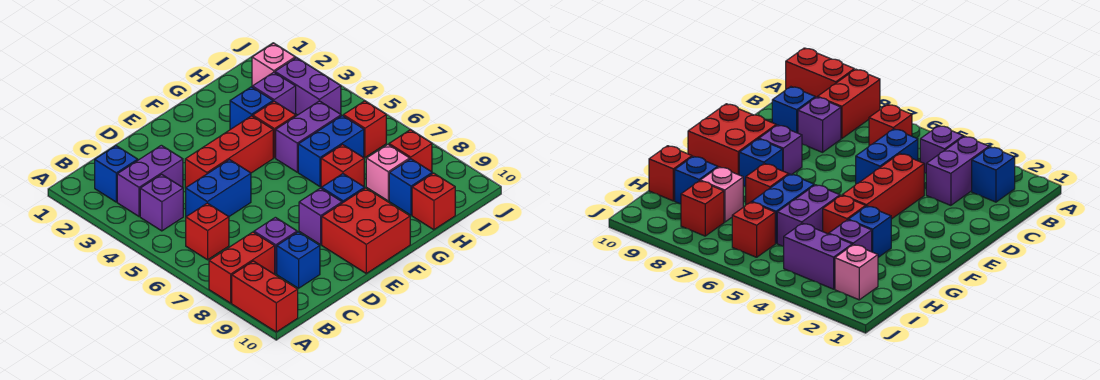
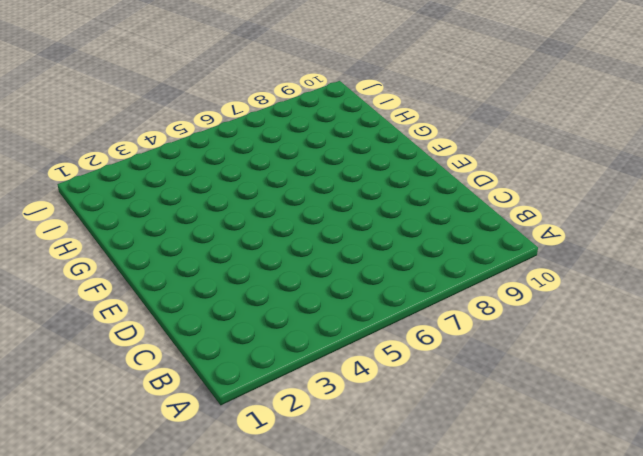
none -> red 1x2 brick [209,232,275,303]
none -> red 1x2 brick [232,261,298,332]
none -> blue 1x1 brick [95,146,138,202]

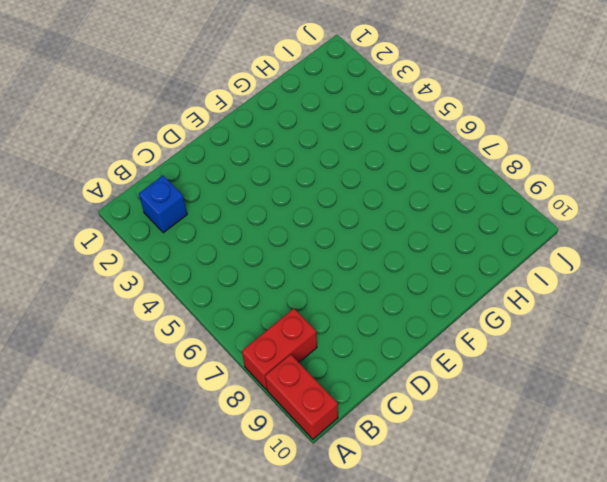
none -> purple 1x2 brick [117,145,183,216]
none -> purple 1x1 brick [140,174,183,231]
none -> red 1x1 brick [186,203,229,260]

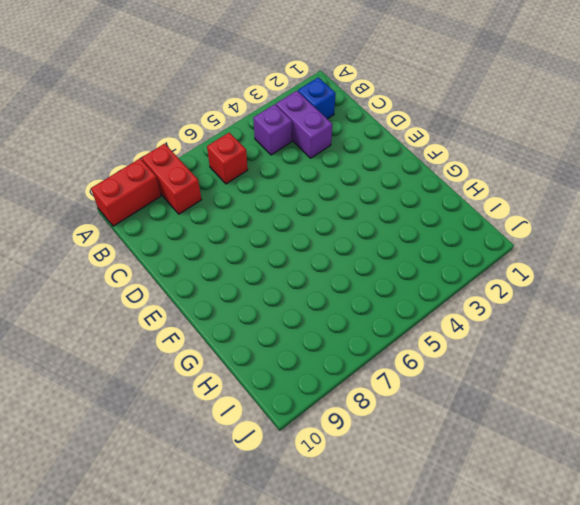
none -> blue 1x2 brick [186,160,251,217]
none -> purple 1x1 brick [254,217,297,274]
none -> blue 1x1 brick [277,232,320,288]

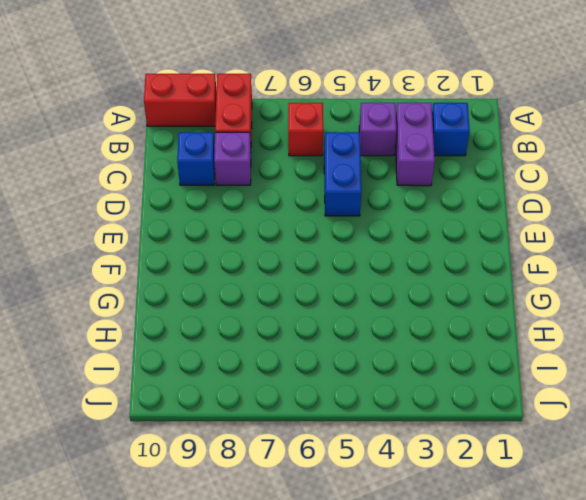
none -> red 1x3 brick [185,116,273,188]
none -> purple 1x1 brick [299,188,342,245]
none -> red 2x2 brick [322,188,410,273]

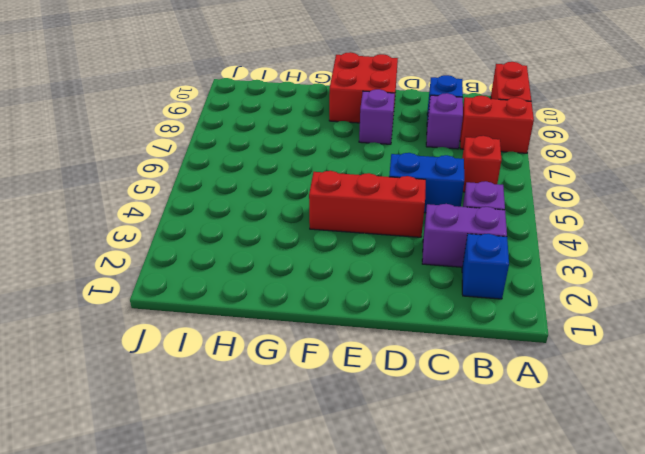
none -> blue 1x1 brick [321,174,365,203]
none -> blue 1x1 brick [230,87,273,129]
none -> red 1x1 brick [253,101,296,158]

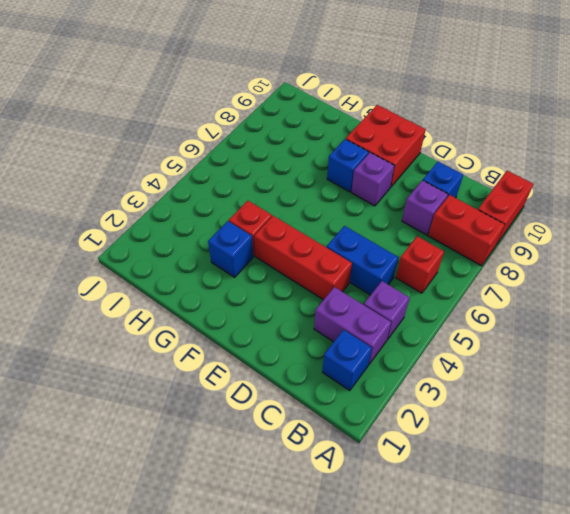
none -> purple 1x2 brick [276,101,341,172]
none -> blue 1x2 brick [298,116,364,187]
none -> red 1x1 brick [321,145,364,187]

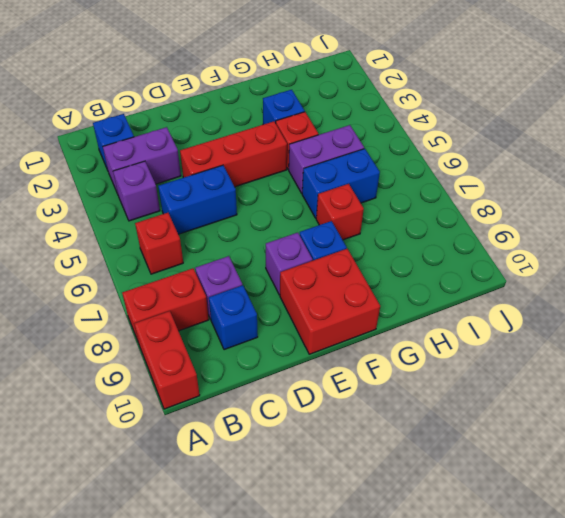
none -> purple 1x1 brick [252,72,296,115]
none -> pink 1x1 brick [366,144,410,201]
none -> blue 1x1 brick [389,159,432,215]

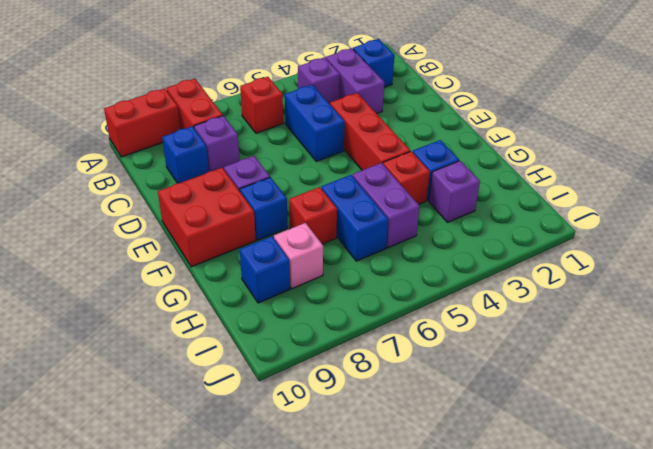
none -> red 1x1 brick [412,173,455,230]
none -> pink 1x1 brick [252,43,295,86]
none -> purple 1x2 brick [275,58,341,115]

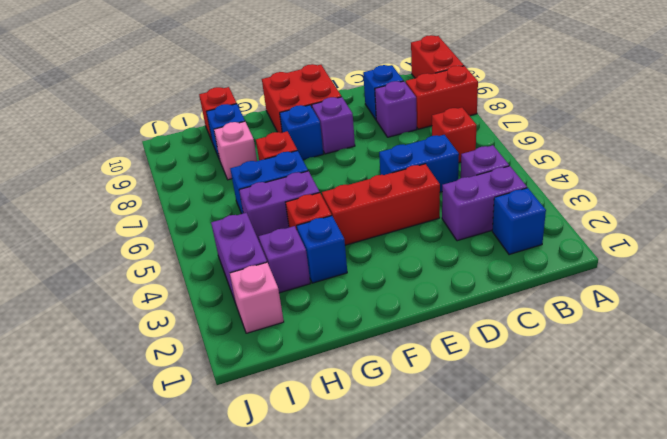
none -> red 1x1 brick [343,101,386,157]
none -> red 1x1 brick [389,130,432,172]

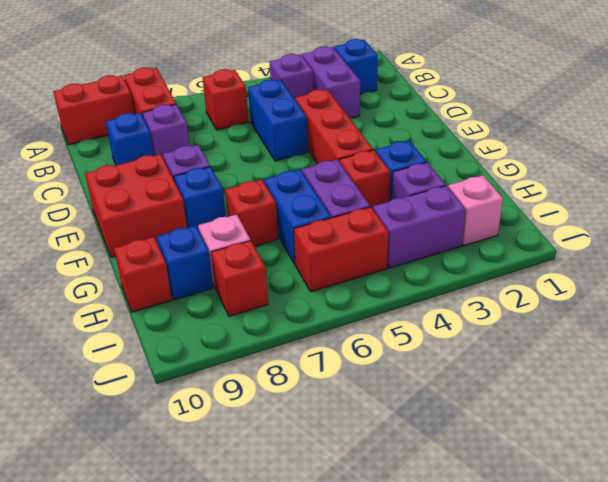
red 1x2 brick [294,207,388,292] -> red 1x1 brick [343,101,386,157]

